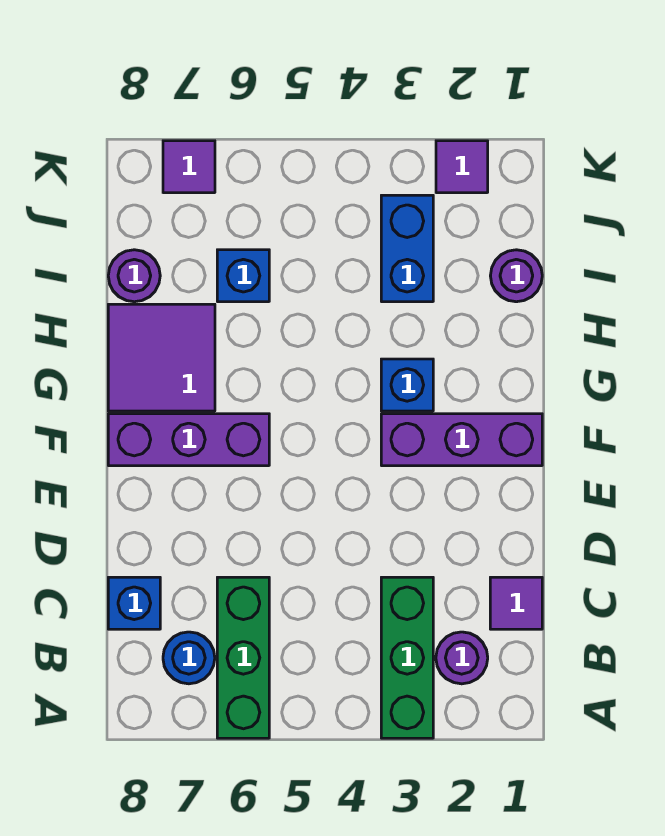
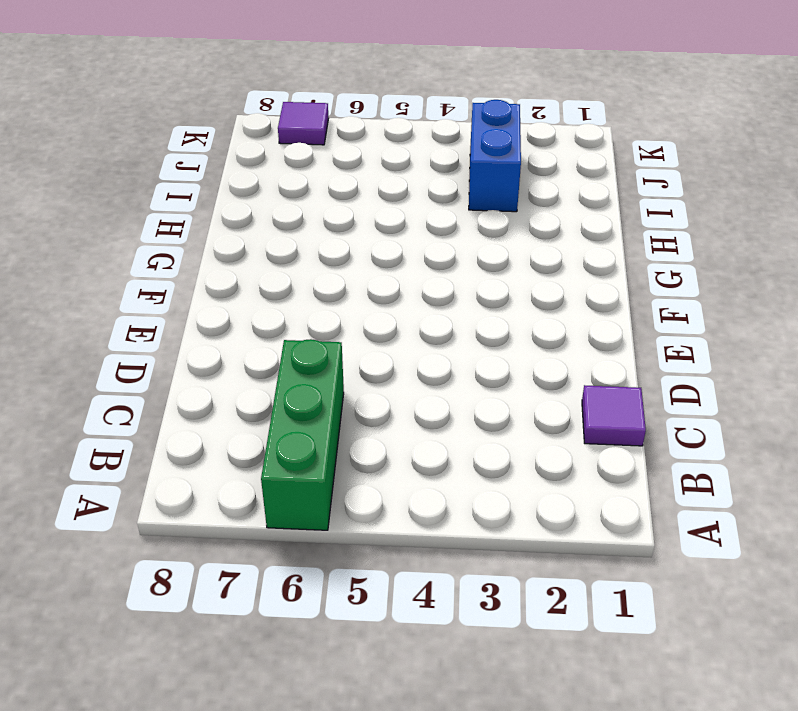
none -> green 1x3 brick [381,577,433,738]
none -> purple 1x1 round brick [436,632,488,684]
none -> blue 1x1 round brick [163,632,215,684]

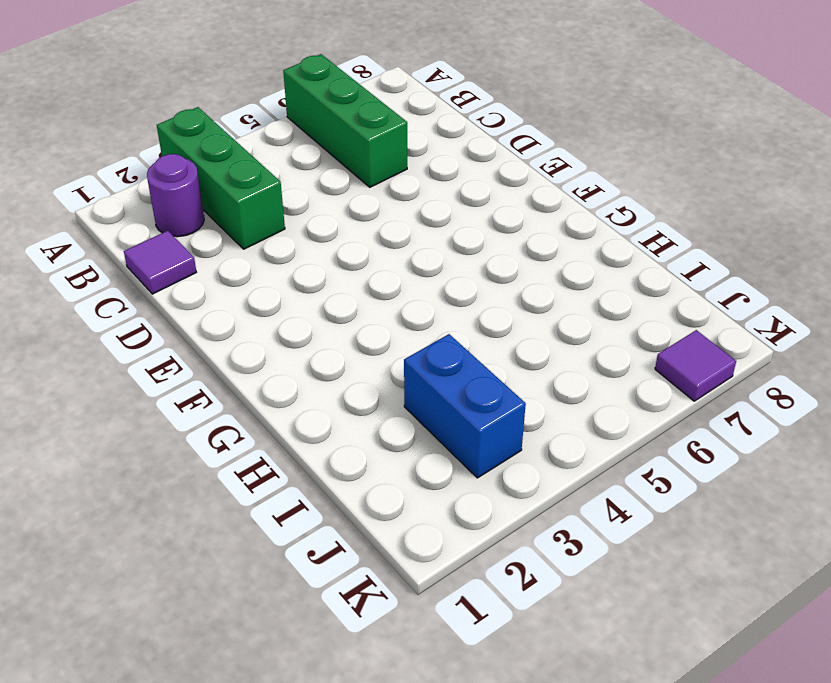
none -> blue 1x1 round brick [163,632,215,684]
none -> blue 1x1 brick [108,577,160,629]
none -> purple 1x3 brick [381,414,542,466]

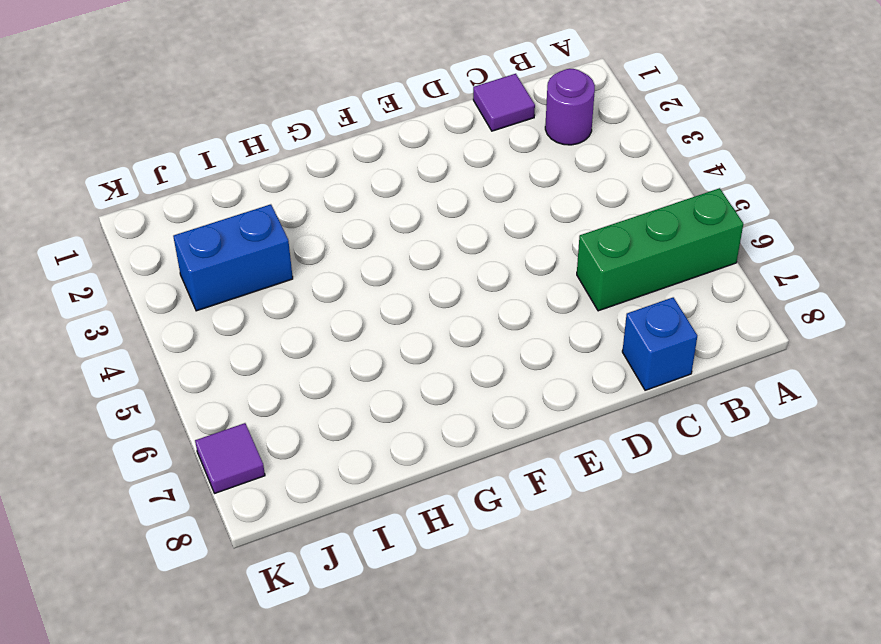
none -> green 1x3 brick [381,577,433,738]
none -> blue 1x1 round brick [163,632,215,684]
none -> purple 1x3 brick [381,414,542,466]

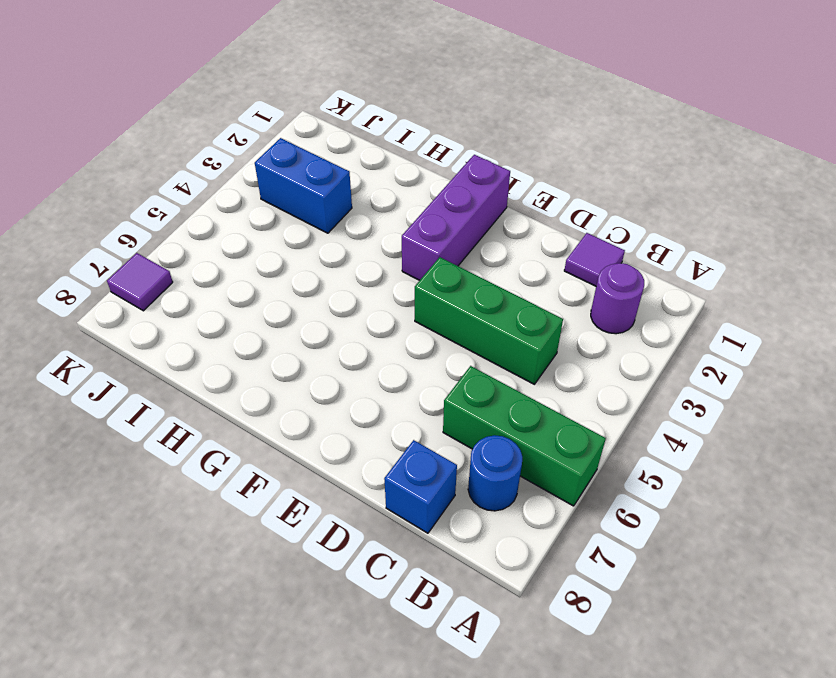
green 1x3 brick [415,257,563,384] -> green 1x3 brick moved to [381,577,433,738]
none -> purple 1x3 brick [108,414,269,466]
none -> blue 1x1 brick [381,359,433,411]
none -> purple 2x2 tile [108,304,215,411]

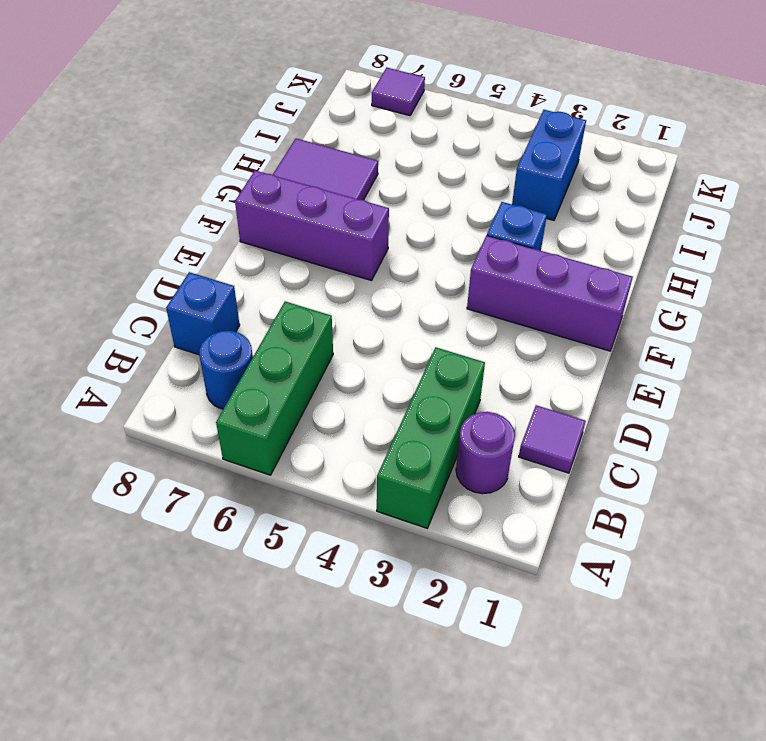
none -> purple 1x1 round brick [490,250,542,302]
none -> blue 1x1 brick [217,250,269,302]
none -> purple 1x1 round brick [108,250,160,302]

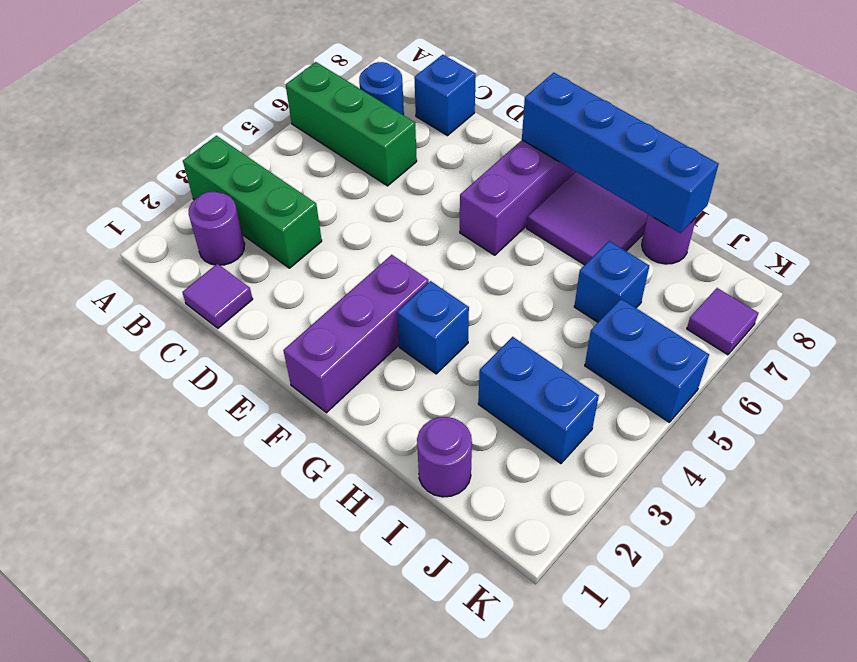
blue 1x4 brick [522,73,719,233] -> none
blue 1x2 brick [585,299,709,422] -> none
none -> purple 1x1 tile [436,141,488,193]

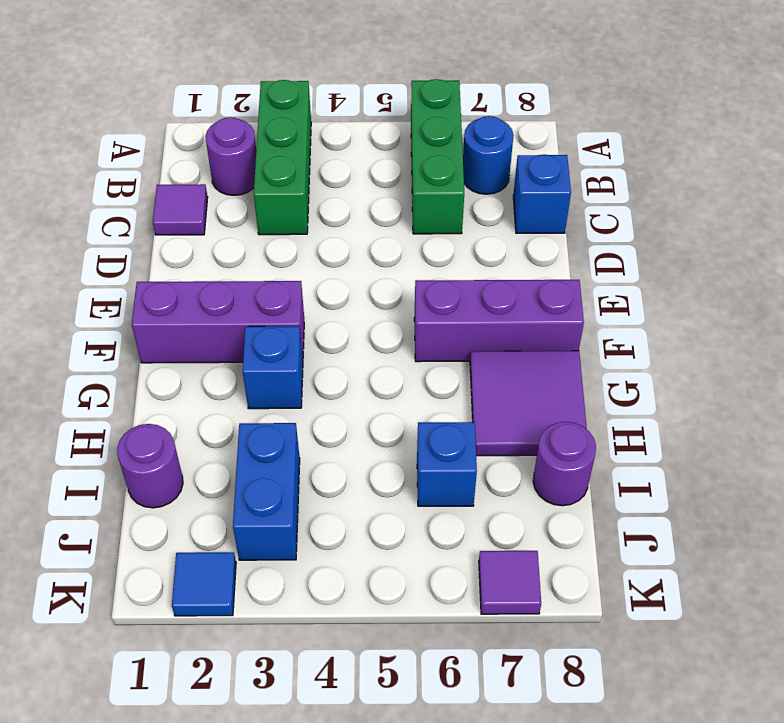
blue 1x1 tile [172,552,236,616] -> purple 1x1 tile [436,141,488,193]

